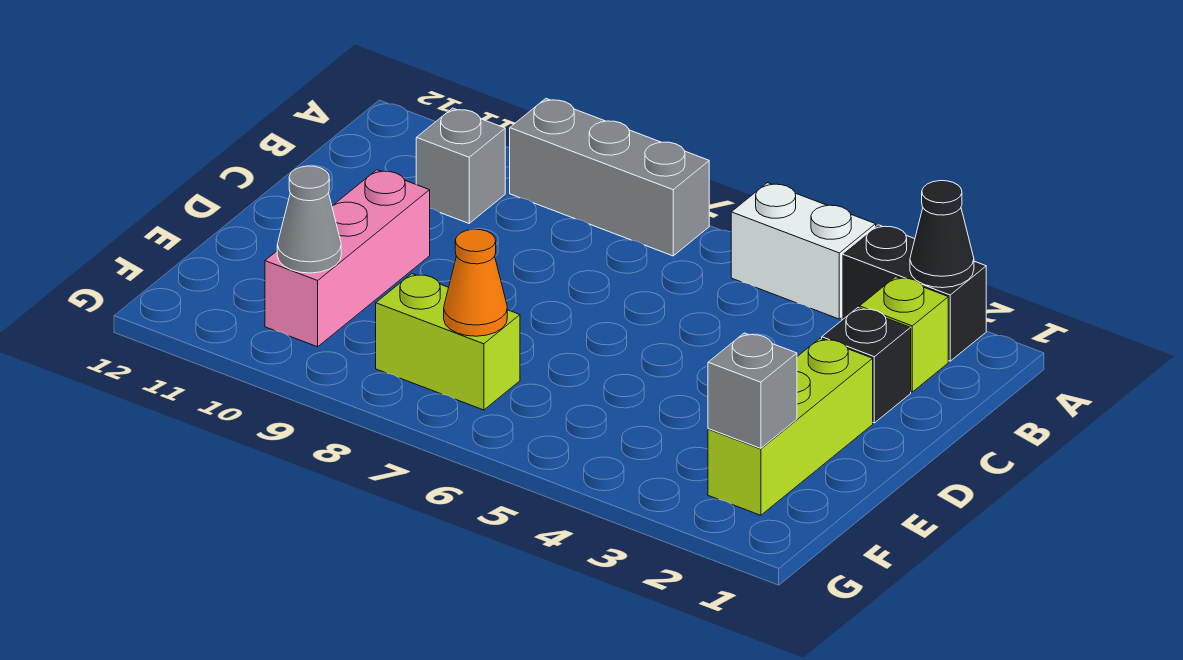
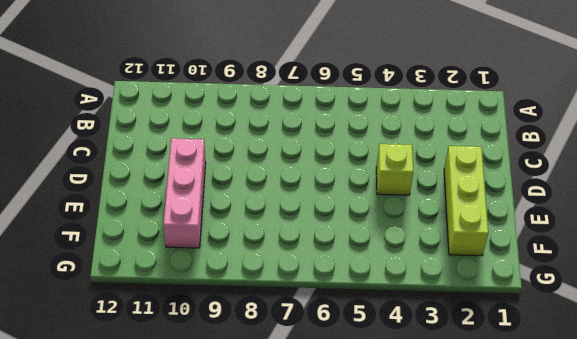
lime 1x1 brick [376,144,413,195] -> lime 1x1 brick moved to [860,277,948,392]
none -> black 1x2 brick [842,225,986,361]
none -> white 1x2 brick [731,183,876,319]
none -> grey 1x3 brick [510,99,709,256]

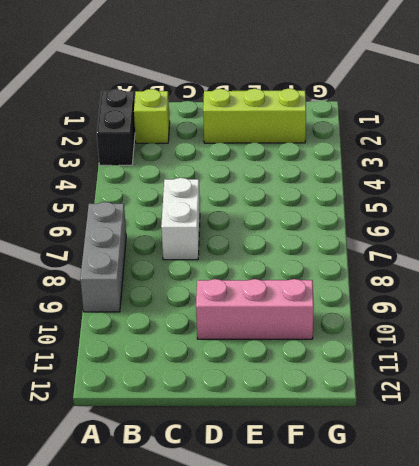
white 1x2 brick [161,178,200,260] -> white 1x2 brick moved to [731,183,876,319]
none -> grey 1x1 brick [416,108,505,223]
none -> black 1x1 brick [822,308,911,423]
none -> lime 1x2 brick [376,274,520,410]

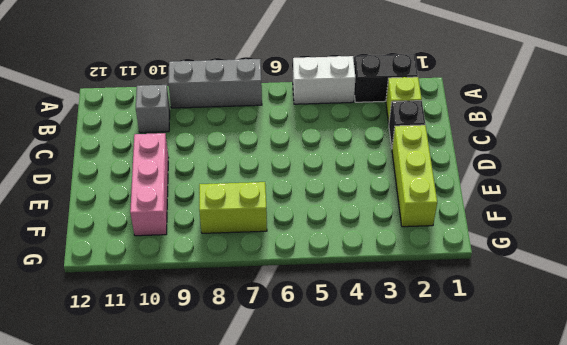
none -> black 1x1 cone [910,181,974,288]
none -> grey 1x1 brick [708,333,797,448]
none -> orange 1x1 cone [444,229,507,336]

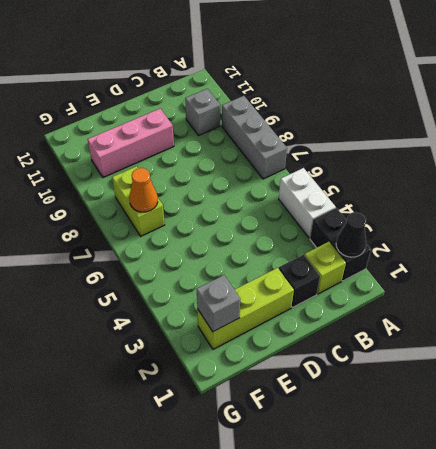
none -> grey 1x1 cone [277,166,341,273]

